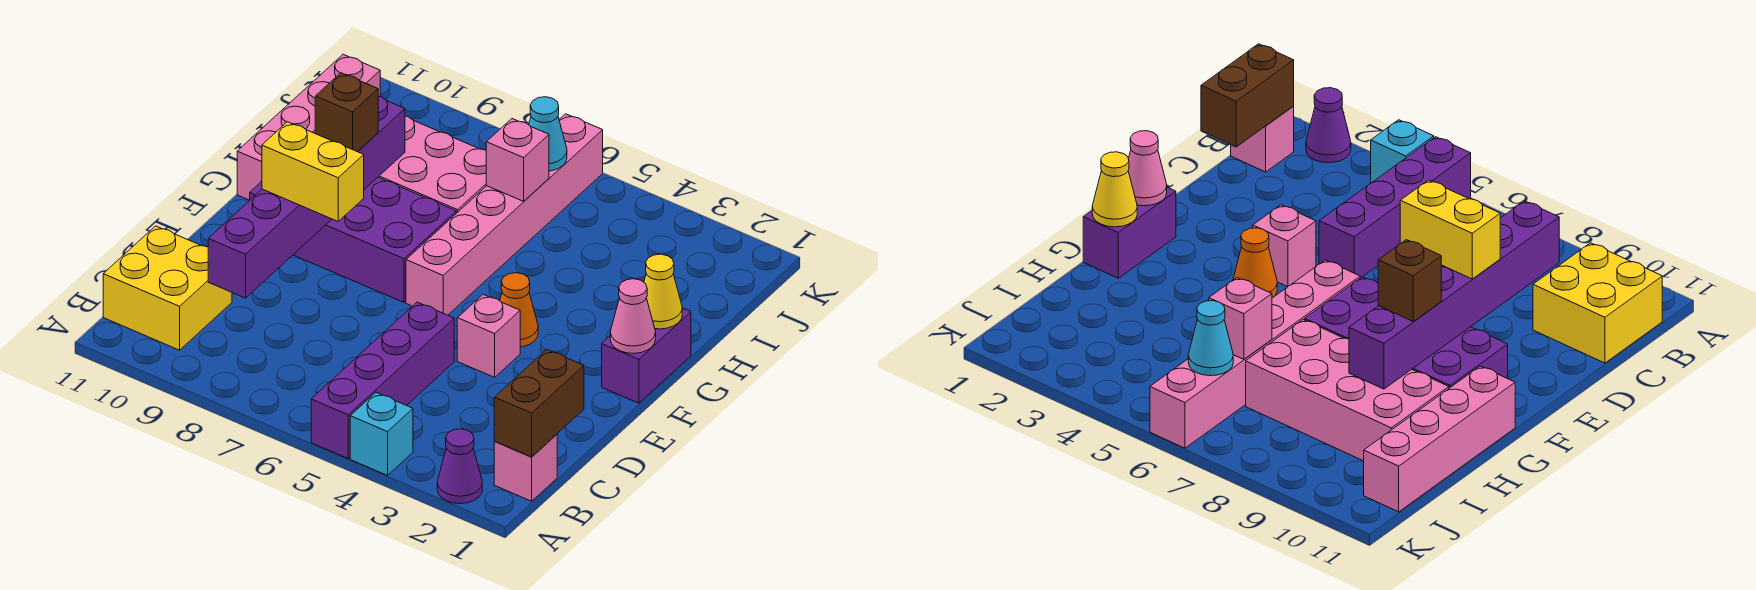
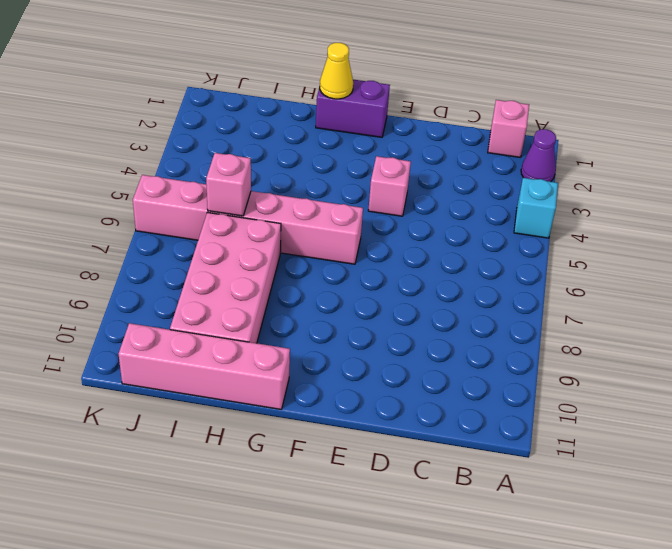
none -> purple 1x4 brick [311,302,454,458]
none -> yellow 2x2 brick [103,226,232,350]
none -> orange 1x1 cone [500,273,538,347]

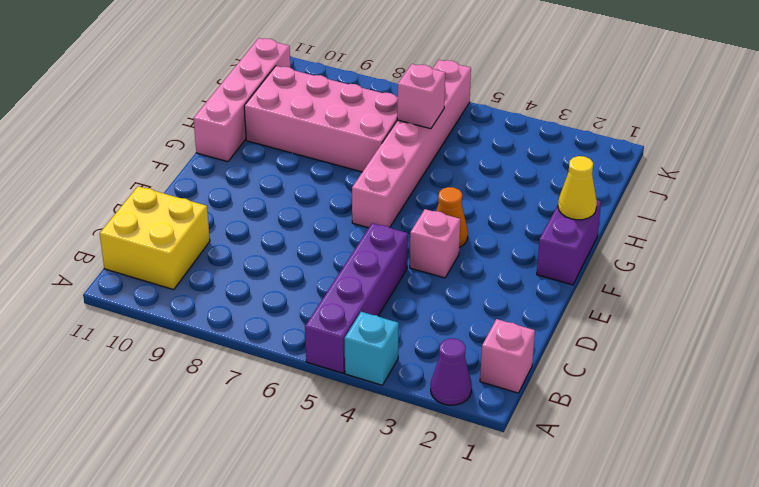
none -> purple 2x4 brick [250,177,456,302]
none -> brown 1x2 brick [494,350,584,457]
none -> purple 1x6 brick [208,96,405,298]

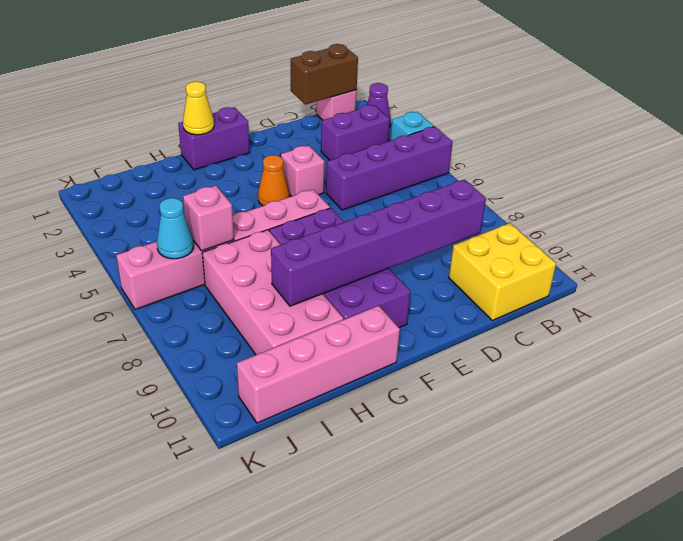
purple 1x2 brick [321,105,390,160] -> none
none -> pink 1x1 cone [610,279,656,354]
none -> yellow 1x2 brick [262,122,364,221]
none -> brown 1x1 brick [315,73,378,152]

